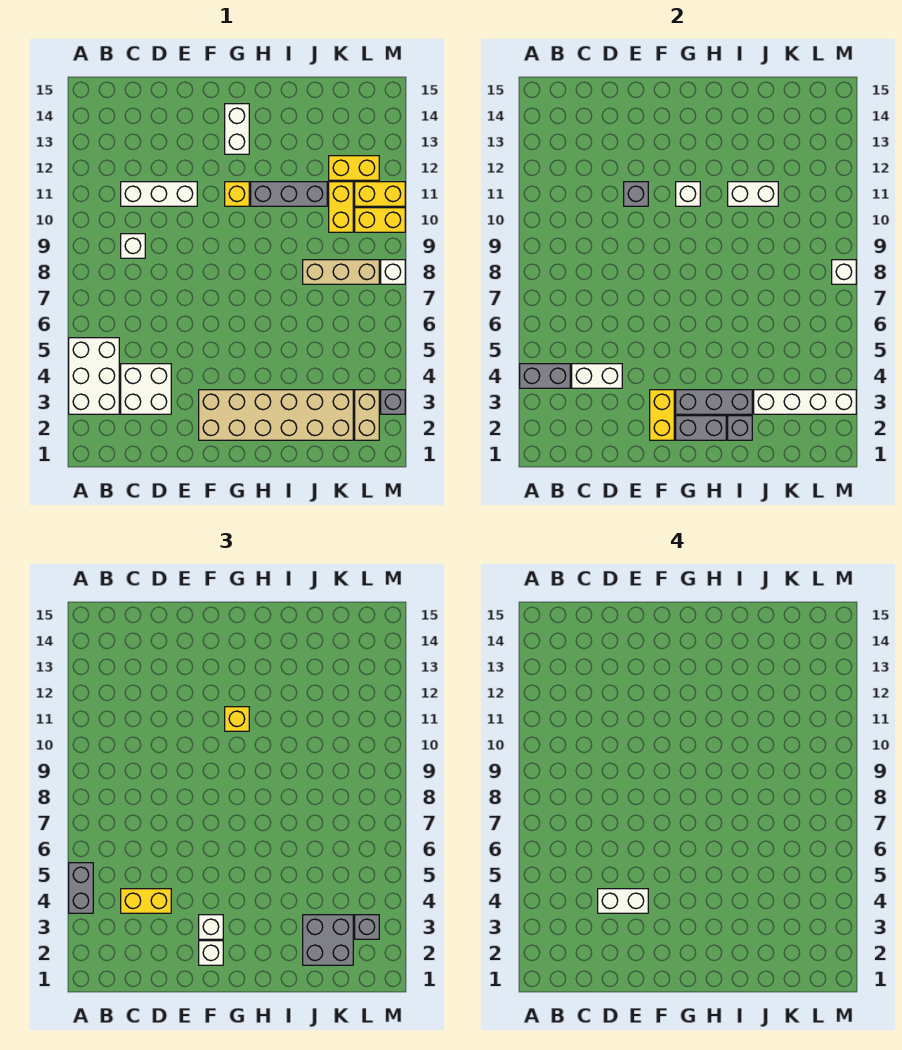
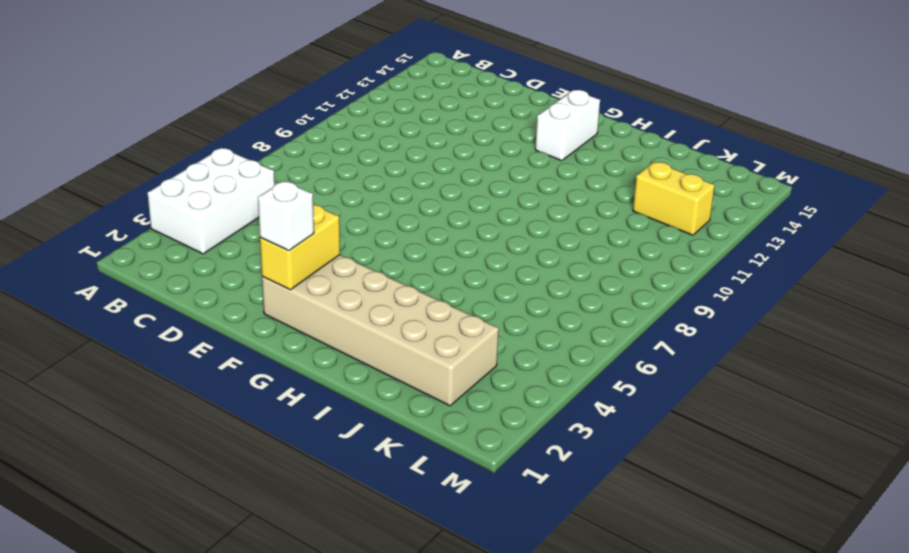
none -> white 2x2 brick [121,364,171,414]
none -> white 1x1 brick [121,234,145,258]
none -> white 1x3 brick [121,182,197,206]
none -> yellow 1x1 brick [225,182,249,206]

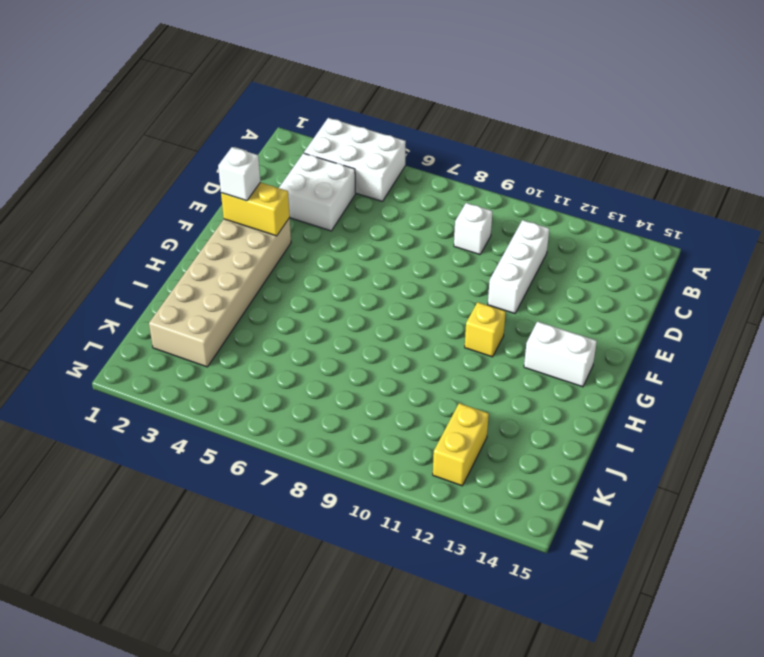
none -> grey 1x3 brick [251,182,327,206]
none -> tan 1x3 brick [303,260,379,284]
none -> yellow 1x2 brick [329,182,353,232]
none -> tan 1x2 brick [355,390,379,440]

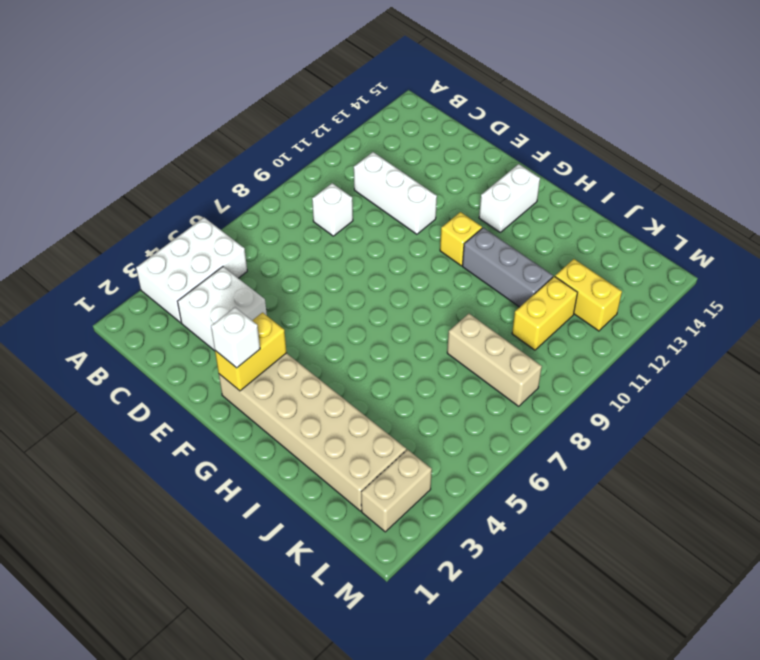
none -> yellow 1x2 brick [355,208,405,232]
none -> yellow 1x2 brick [355,182,405,206]
none -> grey 1x1 brick [381,390,405,414]
none -> white 1x1 brick [381,260,405,284]

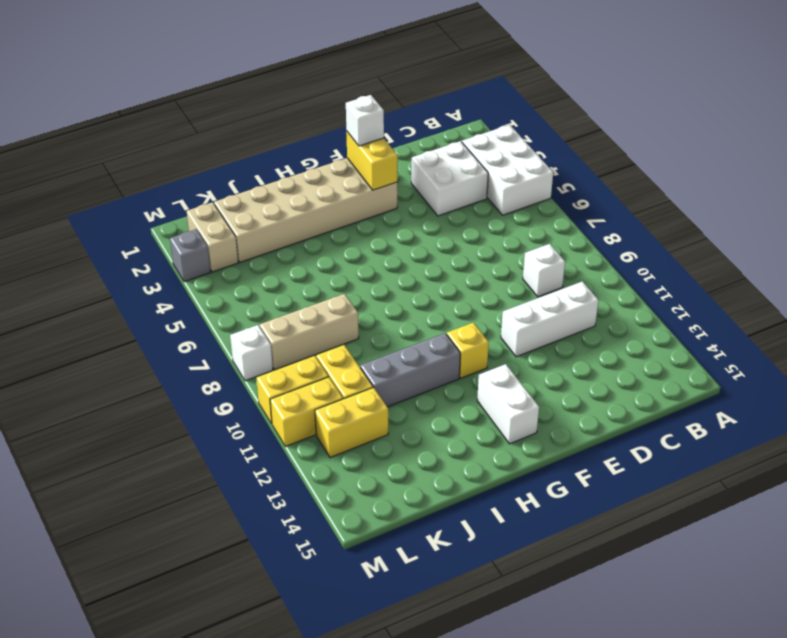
none -> grey 1x2 brick [520,364,570,388]
none -> white 1x2 brick [572,364,622,388]
none -> grey 1x1 brick [624,182,648,206]
none -> grey 1x2 brick [676,416,726,440]

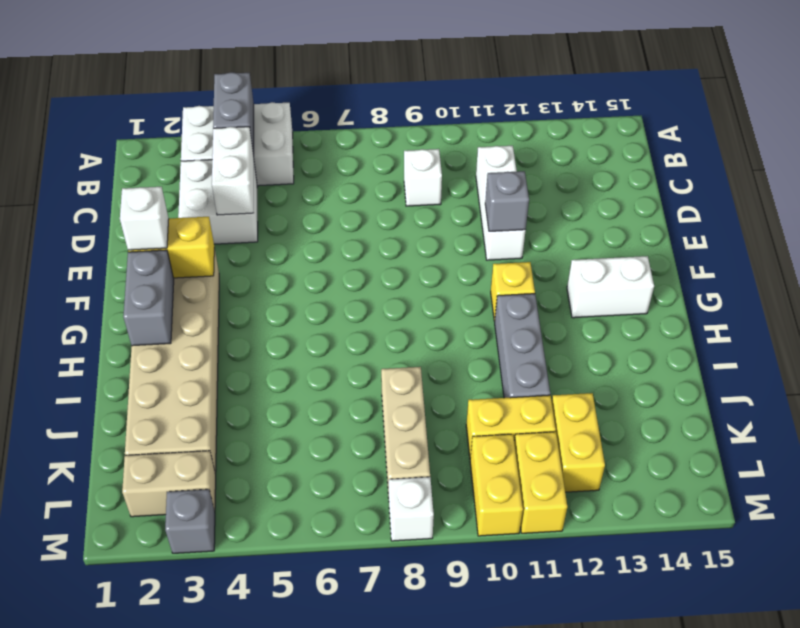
none -> grey 1x3 brick [676,390,752,414]
none -> white 1x1 brick [676,182,700,206]
none -> grey 1x1 brick [728,416,752,440]
none -> white 1x2 brick [728,182,778,206]

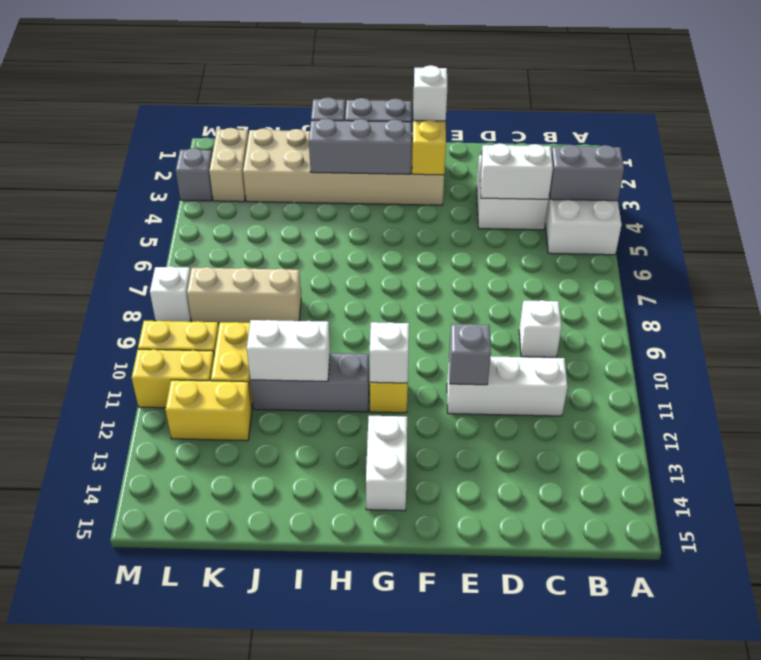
none -> white 1x4 brick [754,390,856,414]
none -> white 1x1 brick [832,260,856,284]
none -> grey 1x2 brick [69,863,93,913]
none -> yellow 1x2 brick [121,889,171,913]

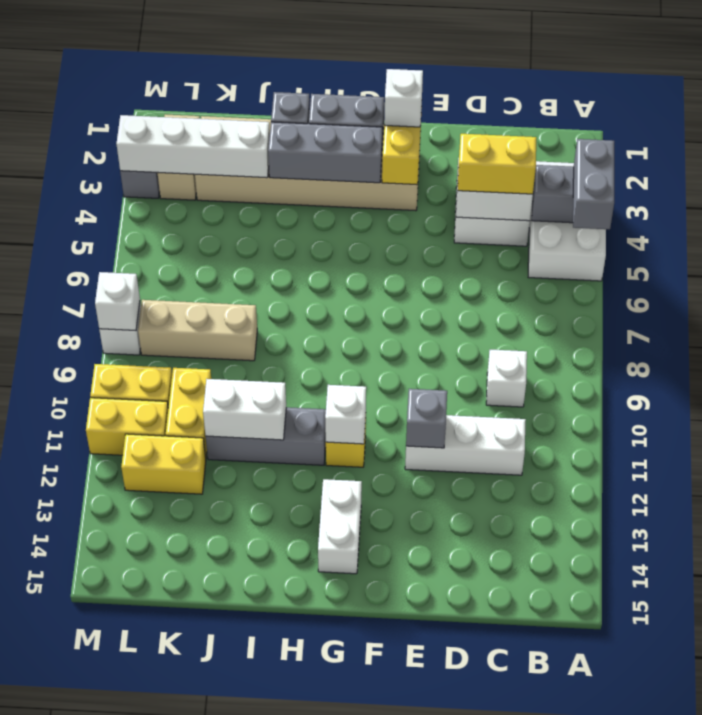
none -> white 1x1 brick [199,915,223,939]
none -> yellow 1x1 brick [225,707,249,731]
none -> grey 2x2 brick [303,915,353,965]
none -> grey 1x1 brick [355,915,379,939]

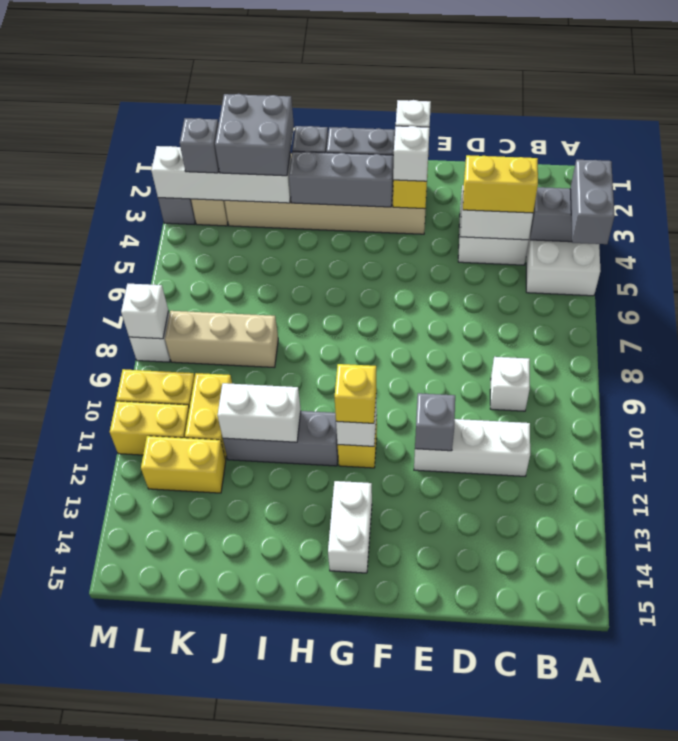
none -> white 1x2 brick [598,889,648,913]

